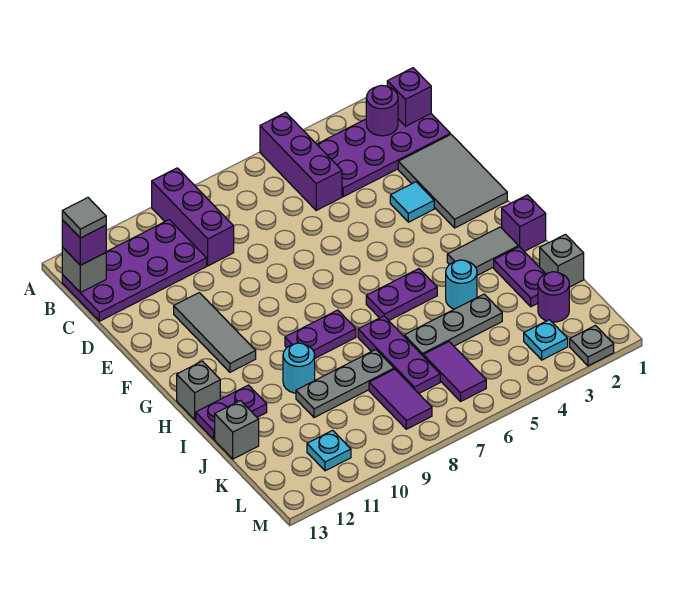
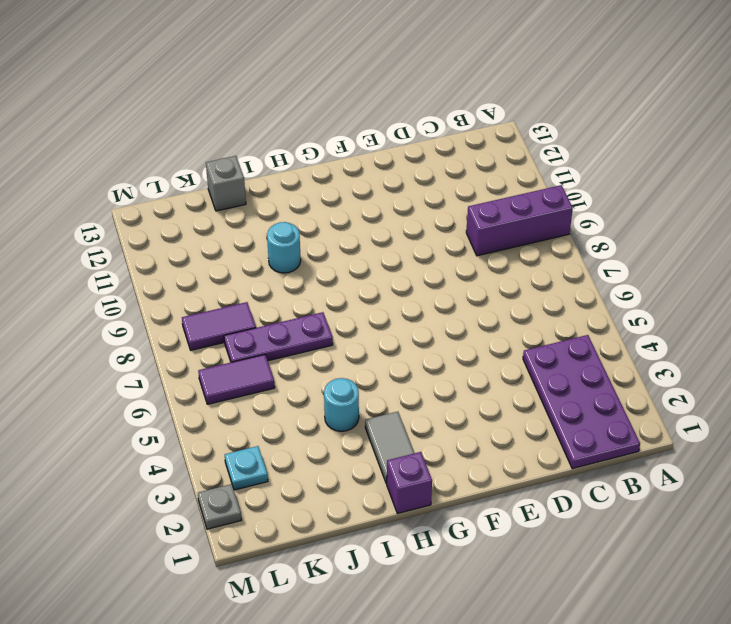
none -> purple 1x3 brick [260,112,342,210]
none -> purple 2x4 plate [62,220,207,321]
none -> grey 2x3 tile [398,134,507,228]
none -> cyan 1x1 tile [390,182,434,222]

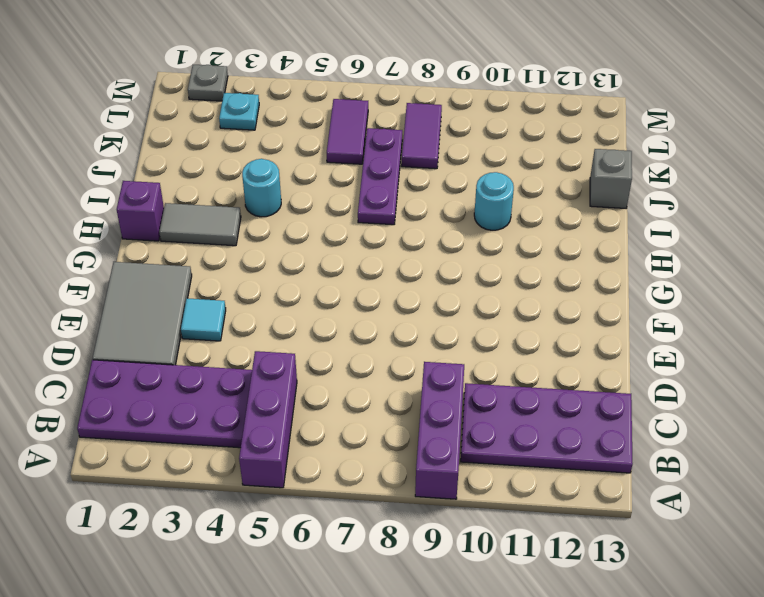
none -> grey 1x3 tile [174,293,256,372]
none -> purple 1x2 plate [366,269,437,320]
none -> purple 1x2 plate [285,310,356,358]
none -> grey 1x1 brick [177,361,220,420]

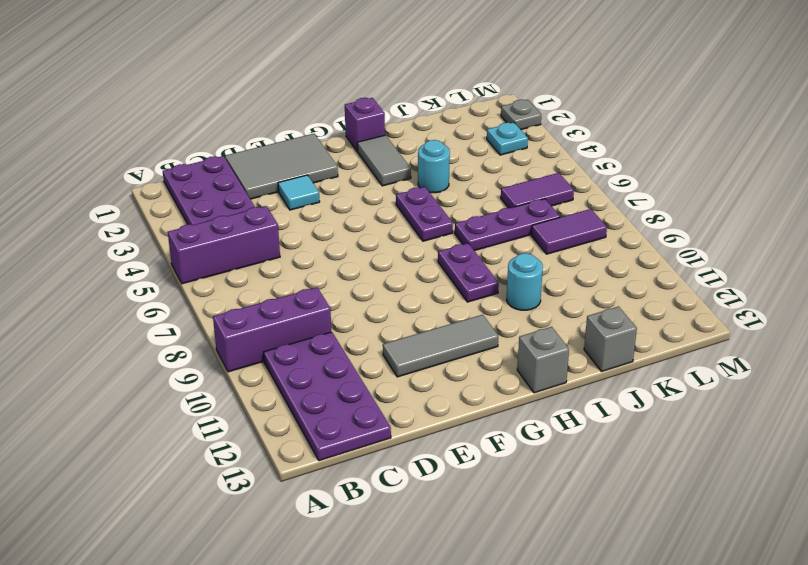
none -> purple 1x2 plate [494,247,545,307]
none -> purple 1x2 plate [196,385,267,439]
none -> grey 1x1 brick [540,234,584,287]
none -> grey 1x3 plate [404,294,502,356]

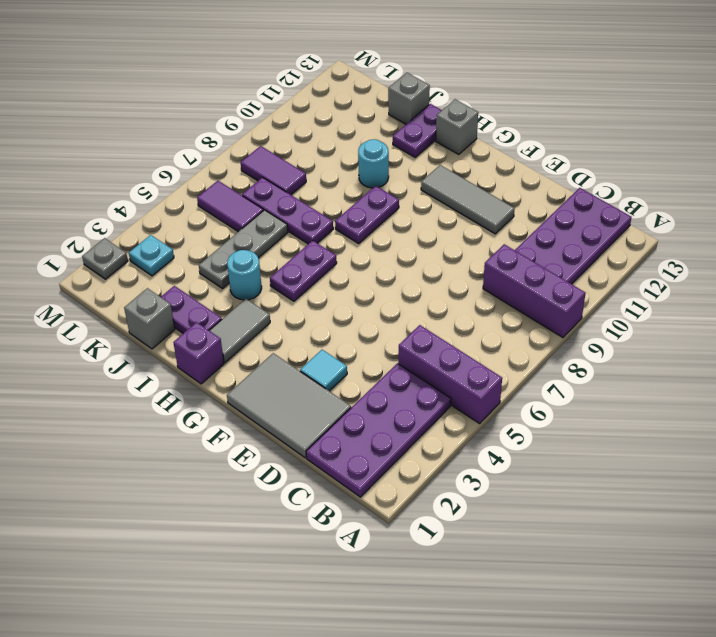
none -> grey 1x3 plate [296,350,394,418]
none -> purple 1x1 round brick [538,272,569,322]
none -> cyan 1x1 plate [307,430,351,471]
none -> purple 1x1 brick [387,68,431,126]

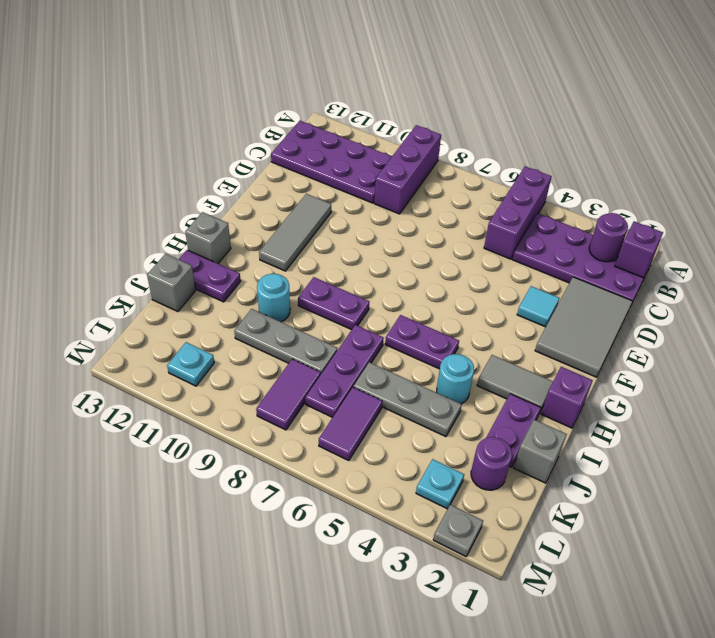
none -> grey 1x1 brick [62,247,106,292]
none -> purple 1x1 brick [62,220,106,265]
none -> grey 1x1 tile [62,198,106,238]

